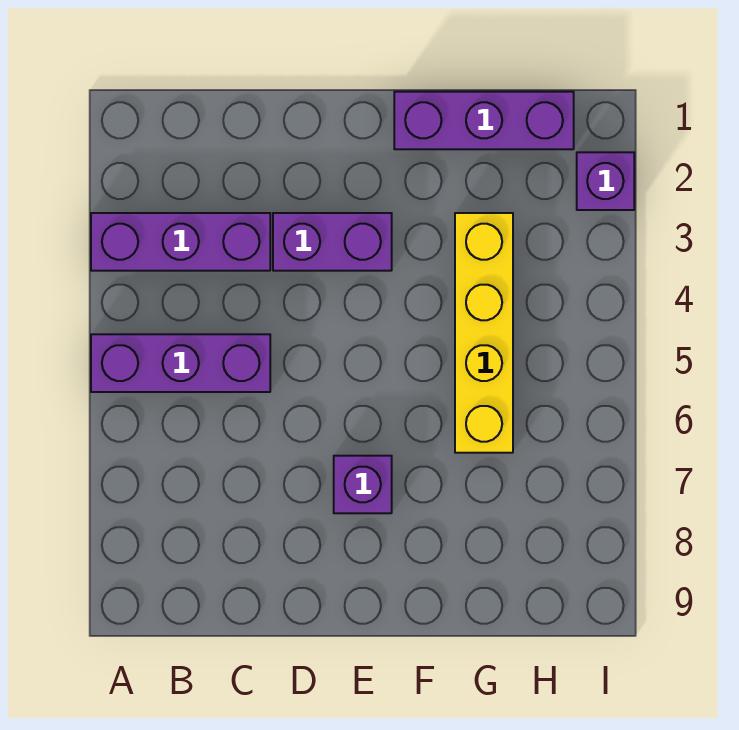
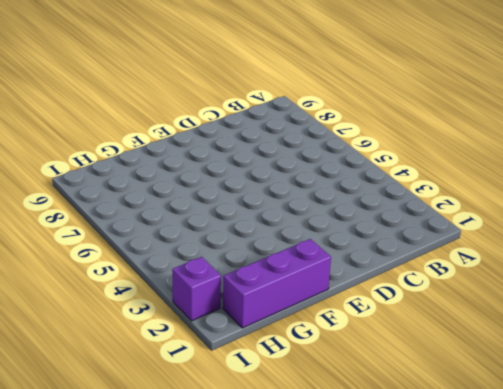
none -> purple 1x3 brick [91,213,270,271]
none -> purple 1x3 brick [91,334,270,392]

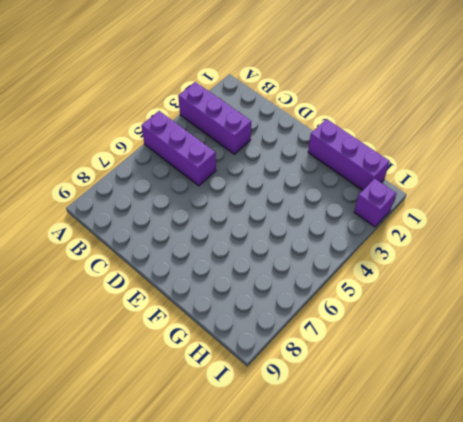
none -> purple 1x2 brick [273,213,392,271]
none -> purple 1x1 brick [334,456,392,513]

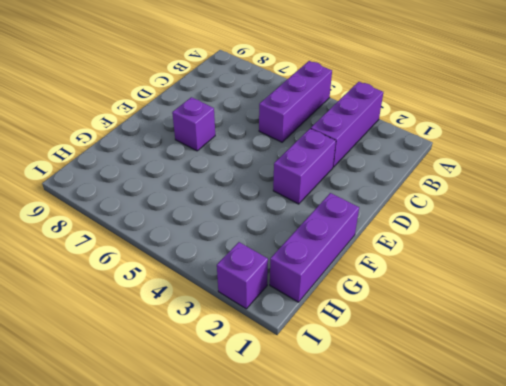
none -> yellow 1x4 brick [455,213,513,453]

